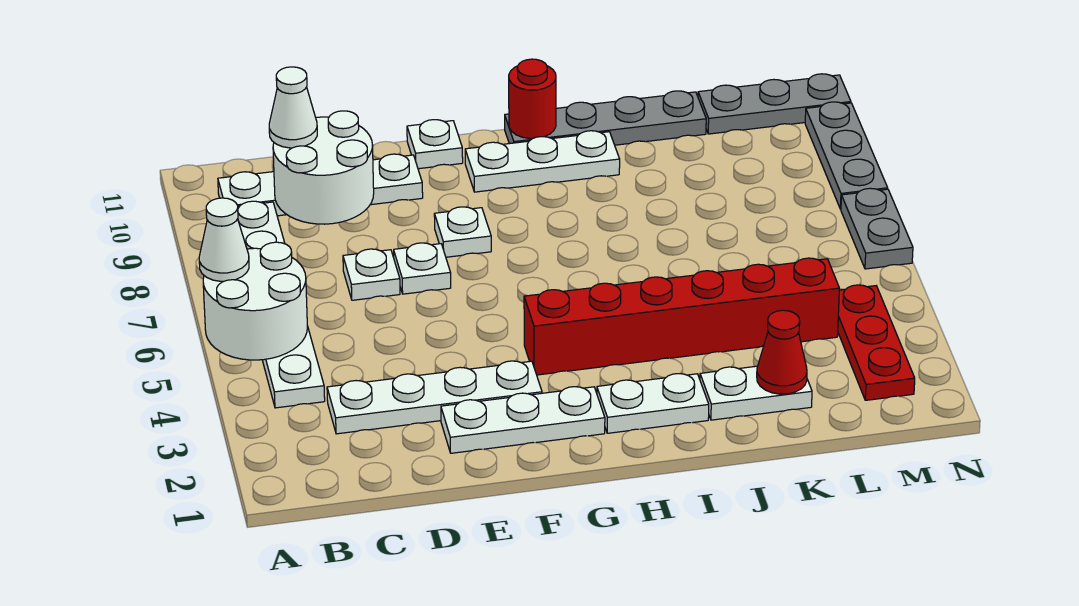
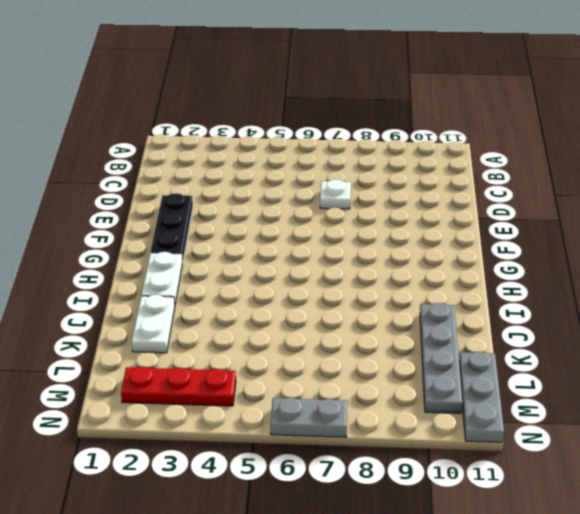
black 1x3 plate [150,193,193,263] -> white 1x3 plate [441,387,605,453]
grey 1x4 plate [420,303,462,413] -> grey 1x4 plate moved to [505,91,706,145]
none -> white 1x6 plate [238,201,325,408]
none -> white 1x4 plate [218,154,423,216]
none -> white 1x4 plate [327,361,542,434]

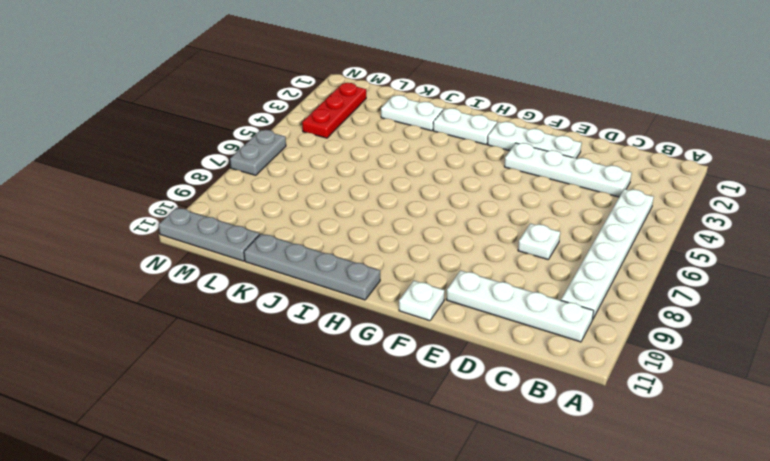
none -> white 1x1 plate [394,243,451,294]
none -> white 1x1 plate [434,207,491,257]
none -> red 1x6 brick [524,258,839,375]

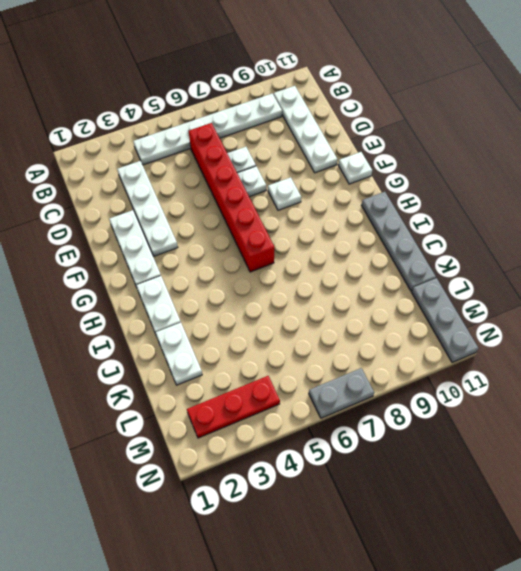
red 1x6 brick [189,123,275,272] -> red 1x6 brick moved to [524,258,839,375]
none -> white 1x3 plate [465,131,620,192]
none -> grey 1x3 plate [805,102,888,209]
none -> white 2x2 round brick [203,242,307,360]

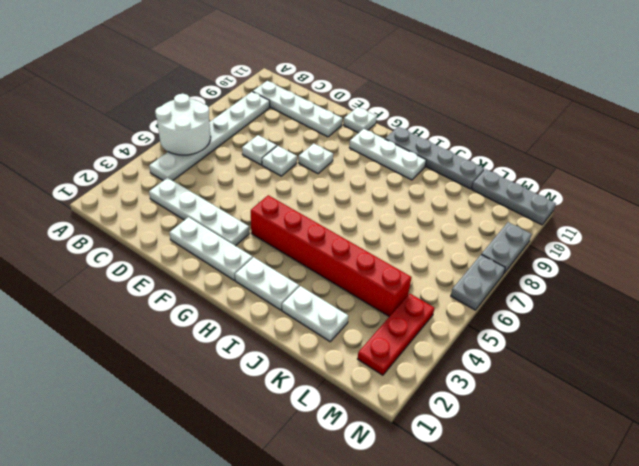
grey 1x2 plate [481,222,532,273] -> grey 1x3 plate [805,102,888,209]
none -> white 2x2 round brick [273,111,374,224]
none -> red 1x1 round brick [509,59,556,139]
none -> red 1x1 cone [757,310,807,394]

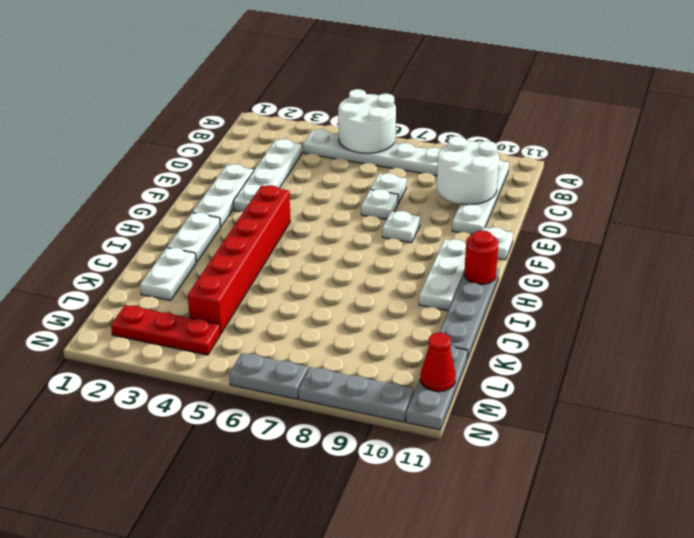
red 1x1 cone [420,333,456,391] -> red 1x1 cone moved to [757,310,807,394]
none -> white 1x1 cone [199,198,249,281]
none -> white 1x1 cone [269,67,317,148]

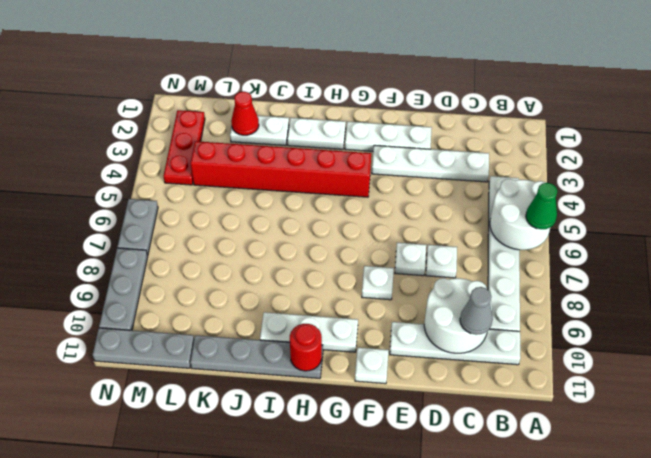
green 1x1 cone [526,183,557,229] -> white 1x1 cone [199,198,249,281]
grey 1x1 cone [460,287,493,335] -> white 1x1 cone [269,67,317,148]

